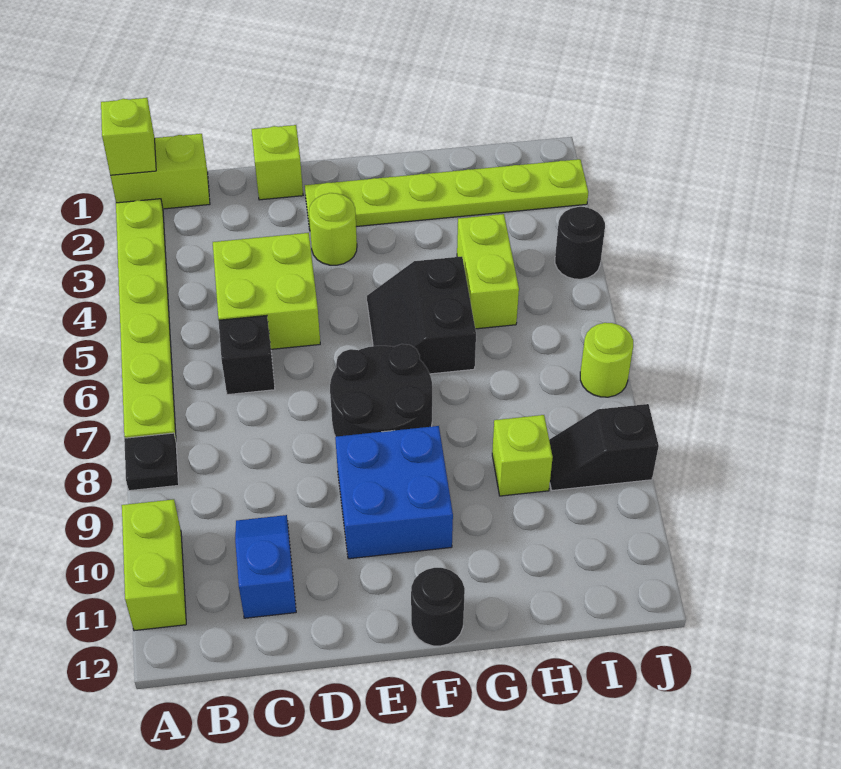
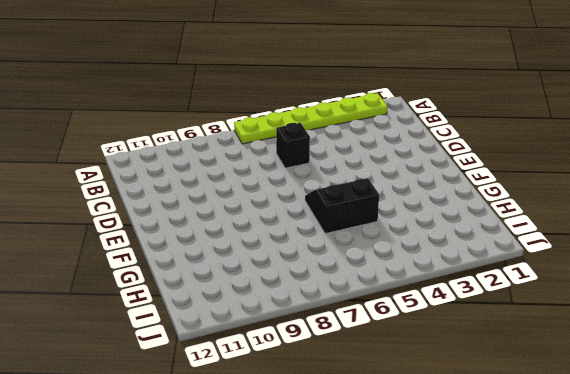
none -> lime 1x2 brick [111,134,210,209]
none -> black 1x1 plate [124,433,179,491]
none -> lime 1x2 brick [122,499,186,631]

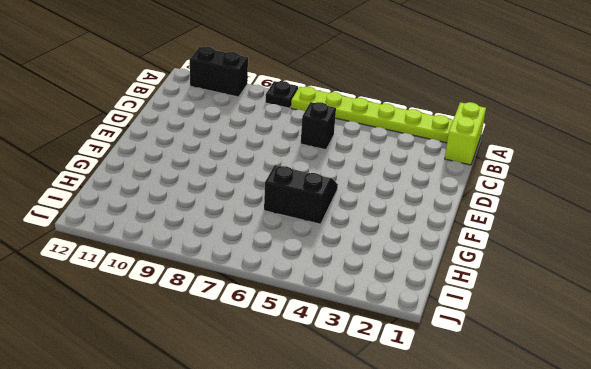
black 1x2 brick [190,47,248,97] -> lime 1x2 brick [122,499,186,631]
none -> lime 2x2 brick [213,233,320,349]
none -> blue 1x2 slope [235,515,296,618]
none -> lime 1x1 brick [252,125,303,200]

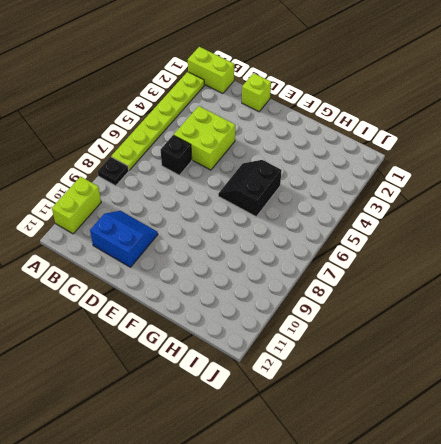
blue 2x2 slope [90,211,158,267] -> blue 1x2 slope [235,515,296,618]
none -> lime 1x6 plate [305,159,588,230]
none -> lime 1x1 round brick [309,193,357,265]
none -> black 2x2 round brick [330,344,432,437]

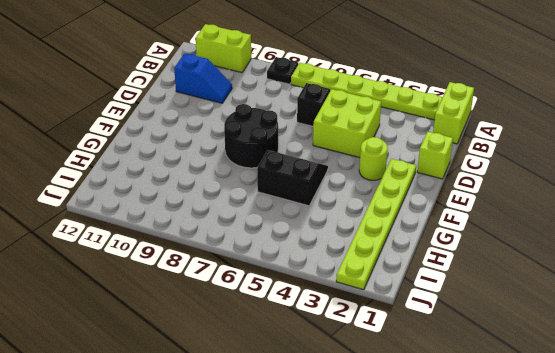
none -> blue 2x2 brick [335,426,453,559]
none -> black 1x1 round brick [411,568,465,646]
none -> lime 1x2 brick [457,214,519,329]

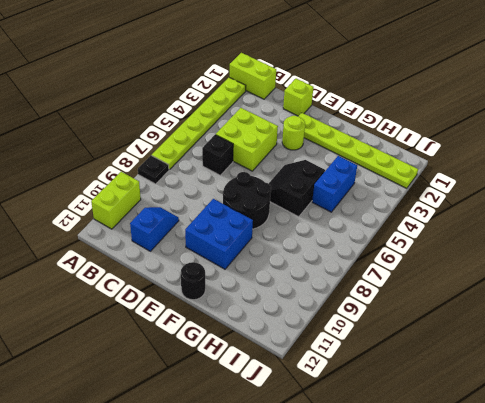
blue 1x2 brick [312,156,357,212] -> lime 1x2 brick [457,214,519,329]
none -> lime 1x1 brick [492,415,553,496]
none -> black 1x2 slope [549,404,659,490]
none -> black 1x1 round brick [555,207,605,279]

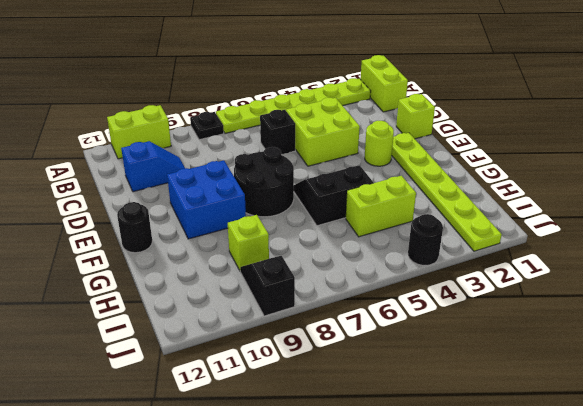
none -> lime 1x1 round brick [580,323,633,397]
none -> lime 1x1 brick [101,98,156,175]

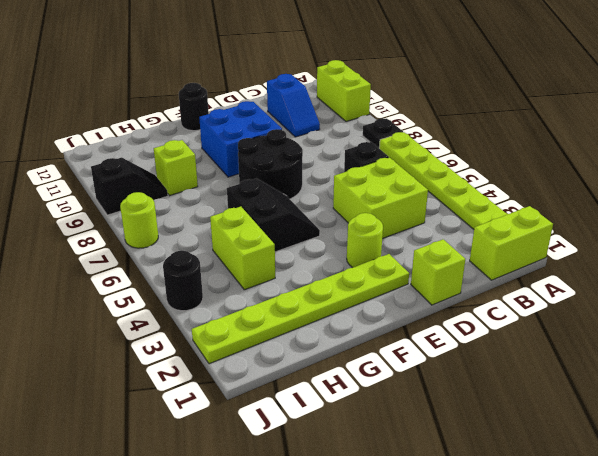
none -> lime 1x1 brick [101,98,156,175]

